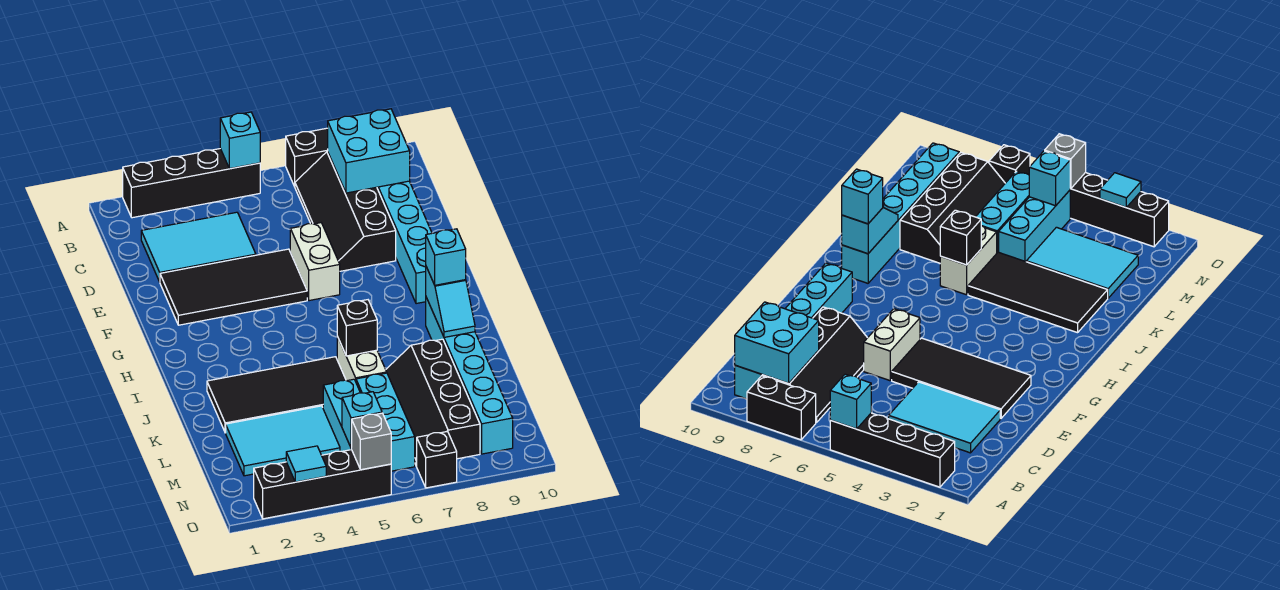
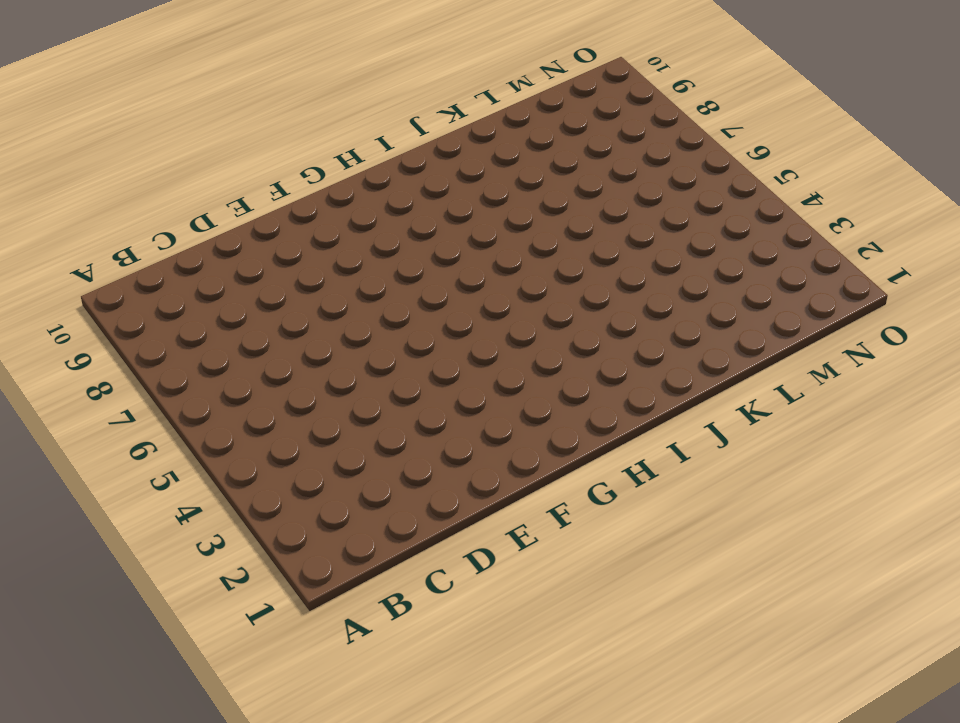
none -> black 1x4 brick [123,149,260,218]
none -> black 1x2 brick [286,128,328,187]
none -> black 2x4 slope [295,151,396,271]

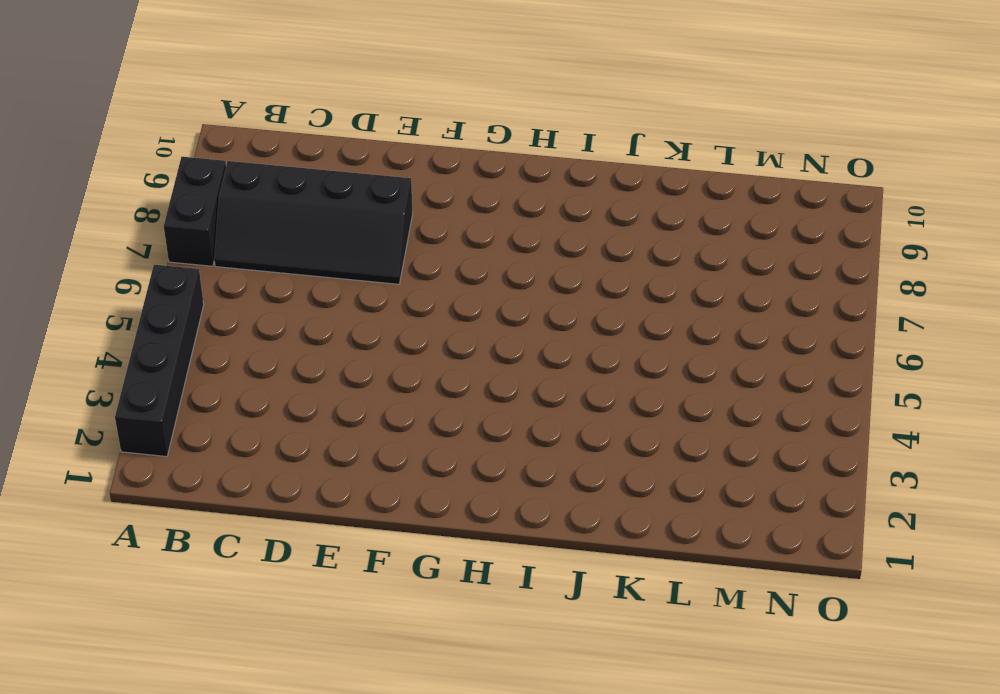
none -> cyan 1x6 brick [377,181,432,304]
none -> cyan 2x3 tile [141,212,256,282]
none -> black 2x4 tile [160,249,307,325]

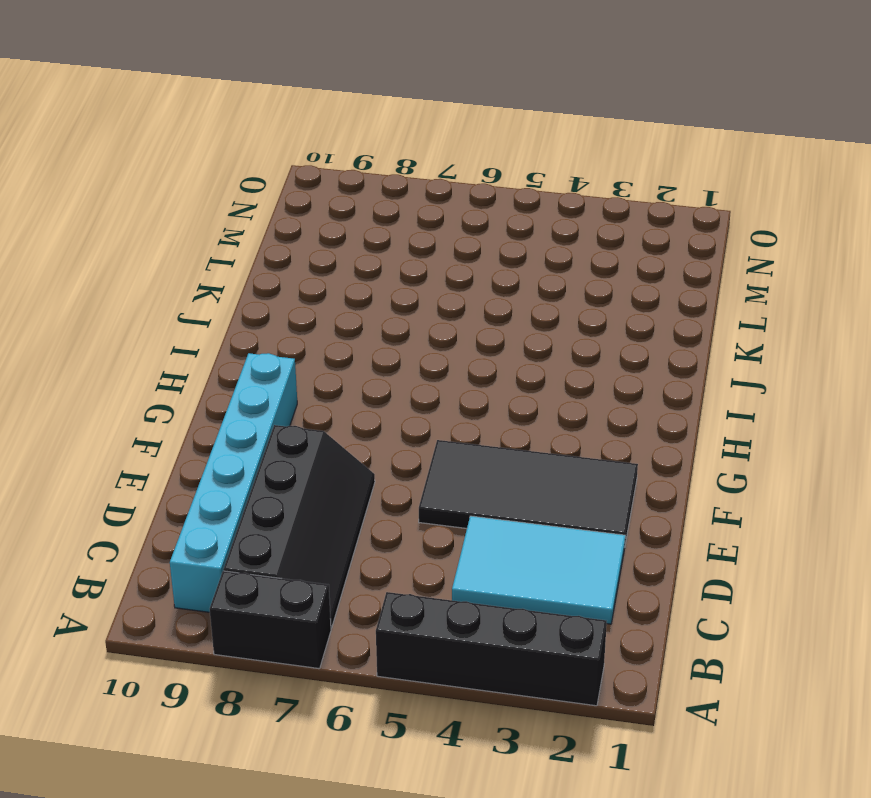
none -> white 1x2 brick [290,223,340,301]
none -> cyan 1x6 brick [426,298,513,454]
none -> black 2x4 tile [207,357,346,433]

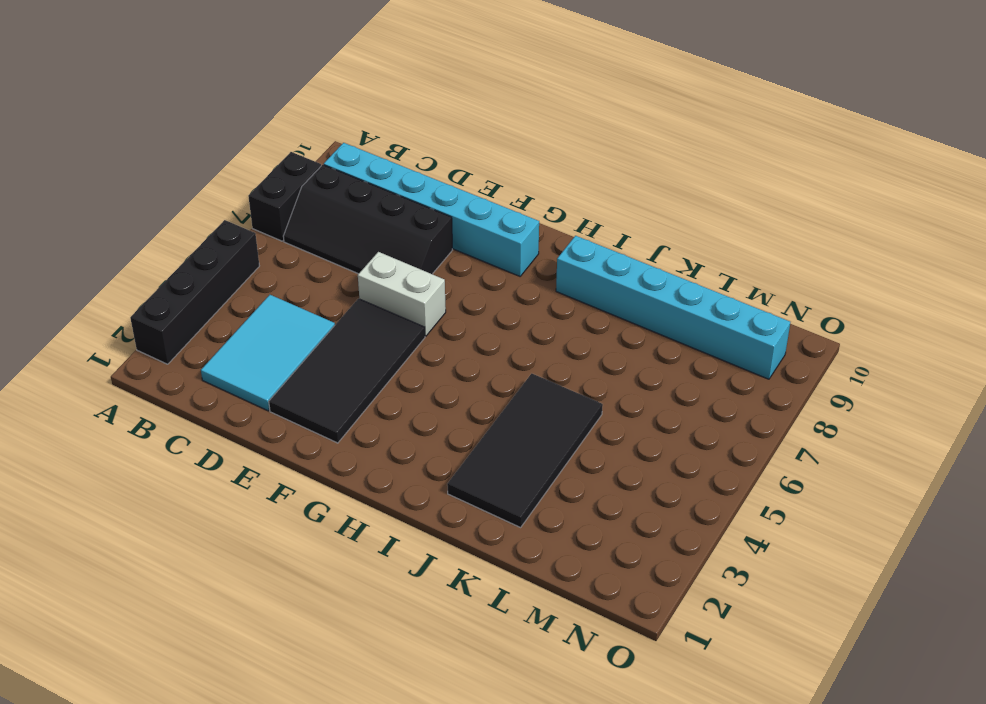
none -> white 1x2 brick [337,337,387,381]
none -> black 2x4 slope [386,339,480,466]
none -> cyan 2x3 tile [226,406,340,476]

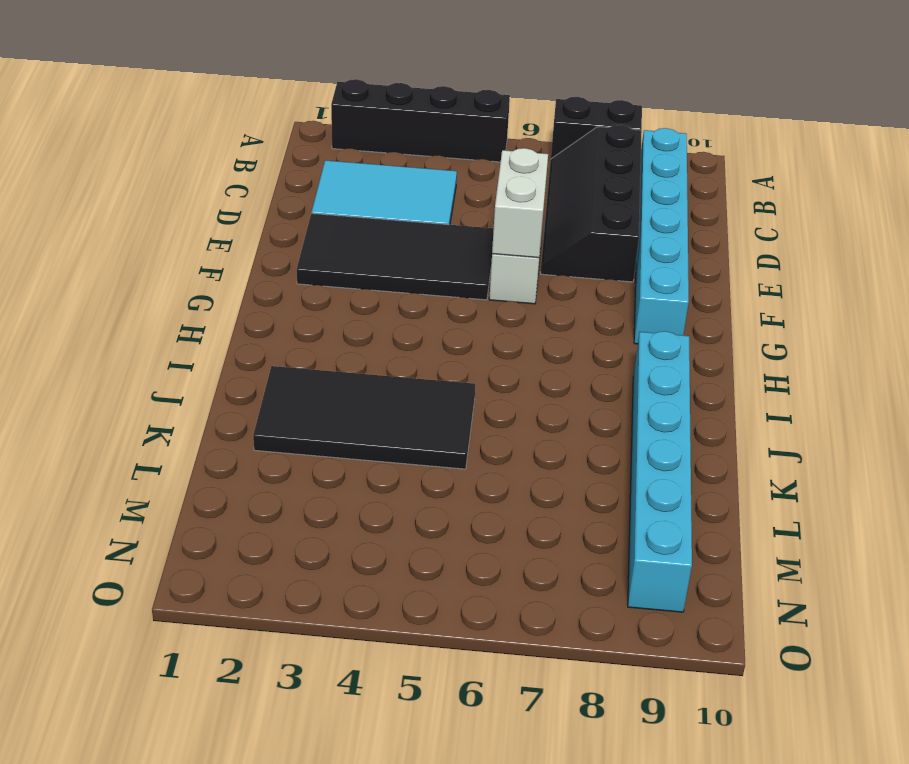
white 1x2 brick [492,148,548,258] -> white 1x2 brick moved to [337,337,387,381]
none -> black 2x4 slope [386,339,480,466]
none -> cyan 2x3 tile [226,406,340,476]
none -> cyan 1x3 brick [323,379,360,451]

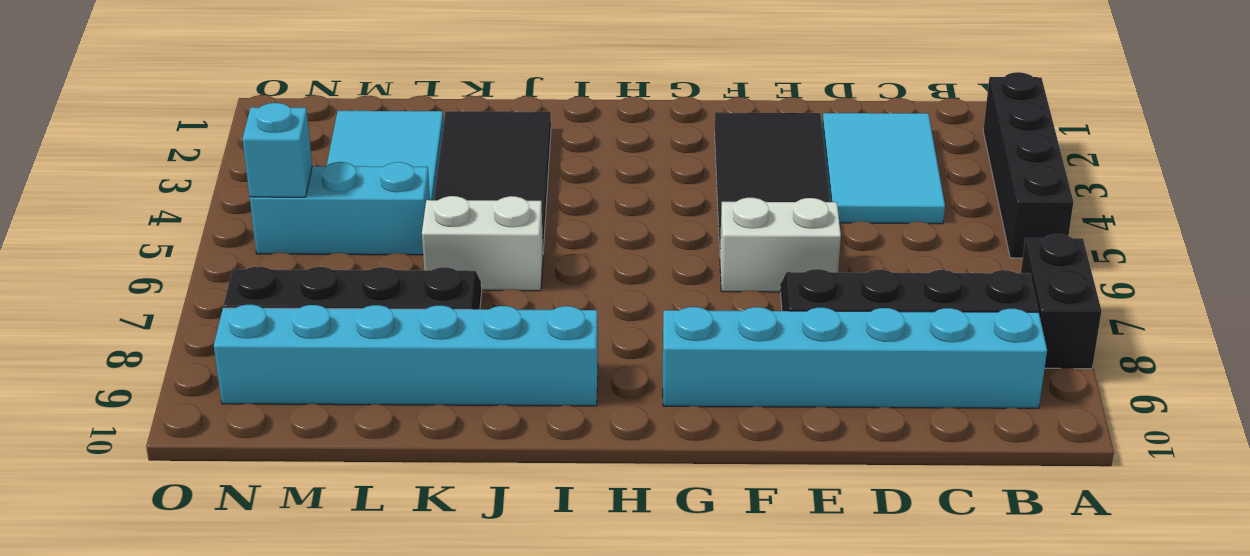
none -> cyan 1x3 brick [356,373,415,471]
none -> black 1x4 brick [254,450,391,519]
none -> black 1x1 brick [416,431,457,488]

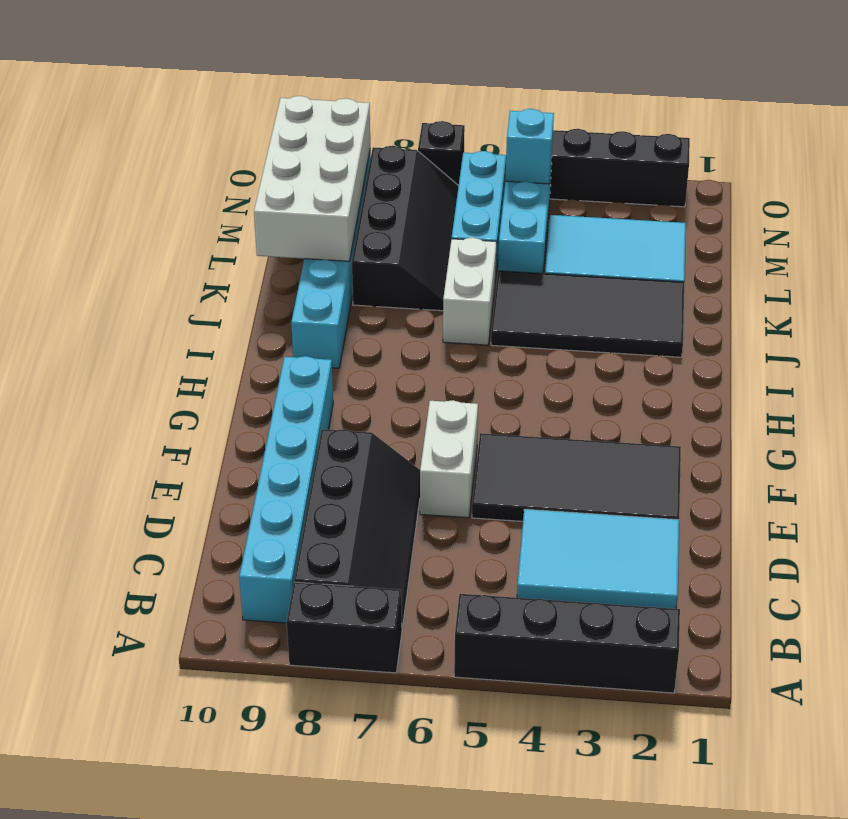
white 2x4 brick [254,96,370,261] -> none
none -> cyan 1x1 brick [220,112,260,169]
none -> cyan 2x2 brick [328,109,410,193]
none -> cyan 1x2 slope [426,267,475,337]

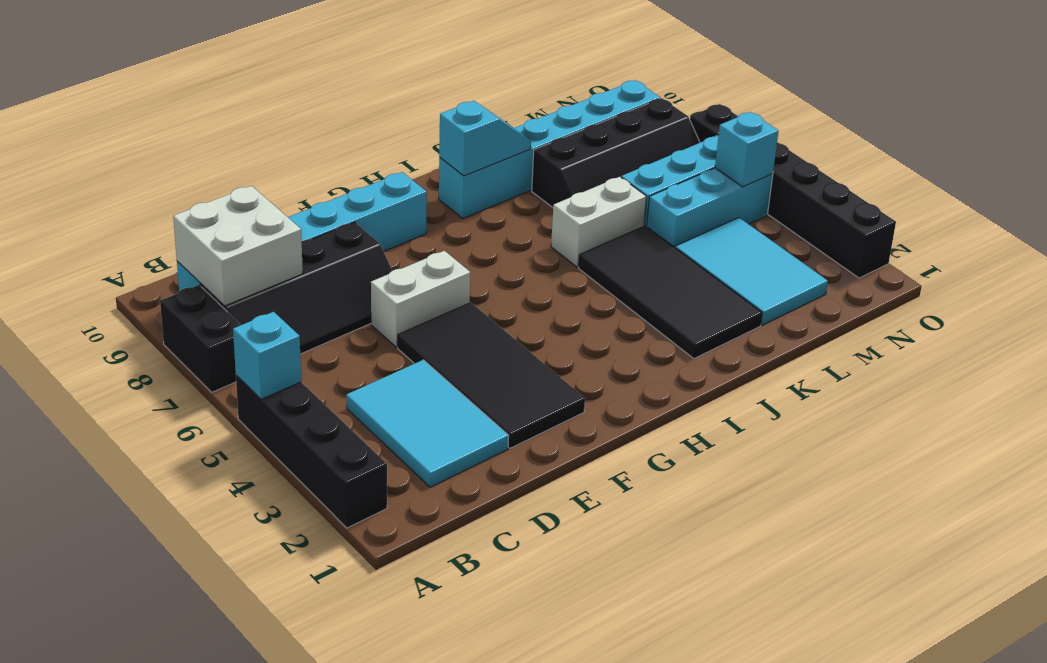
white 2x2 brick [173,186,303,306] -> cyan 2x2 brick [328,109,410,193]
none -> black 1x1 brick [337,300,377,356]
none -> cyan 1x1 tile [286,446,326,482]
none -> grey 1x1 brick [351,413,391,470]

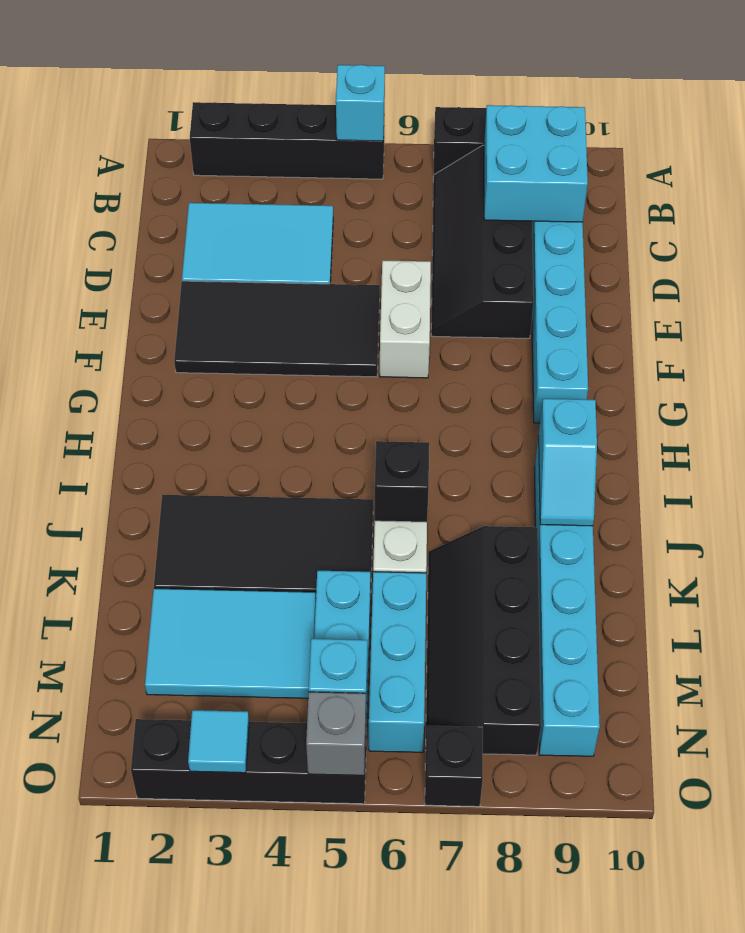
none -> cyan 1x1 brick [426,229,466,285]

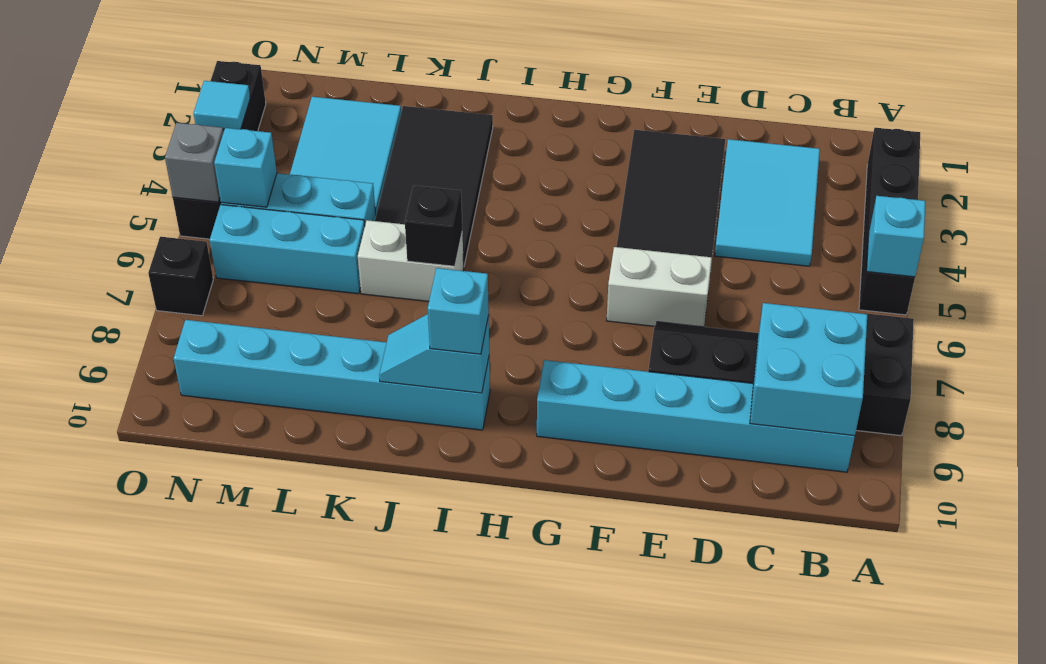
none -> black 2x4 slope [386,339,480,466]

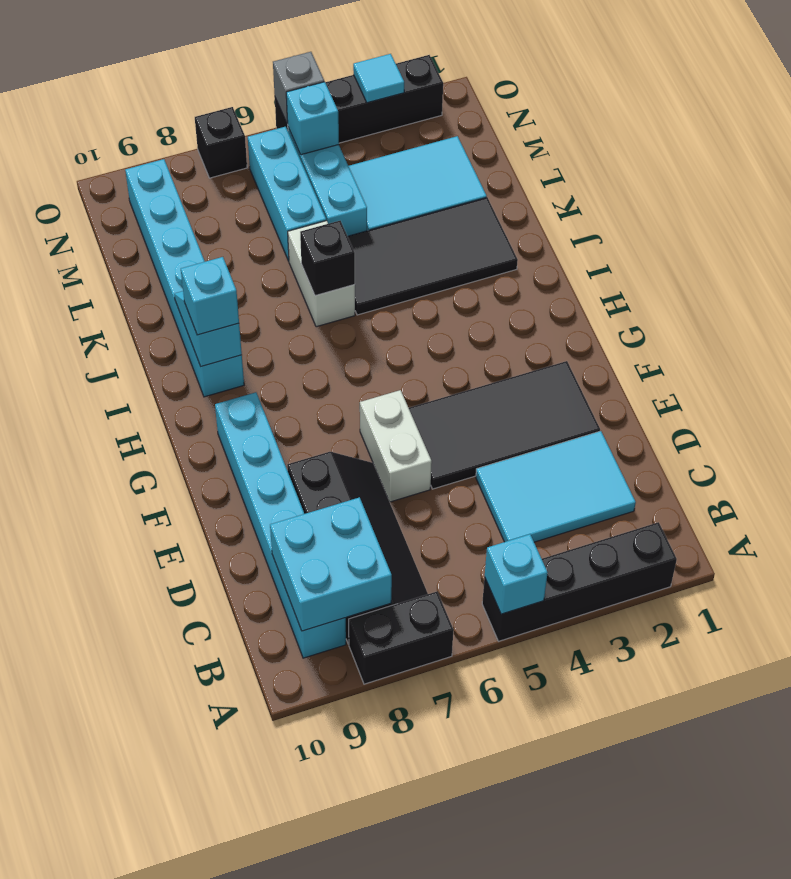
none -> black 2x4 slope [386,339,480,466]

